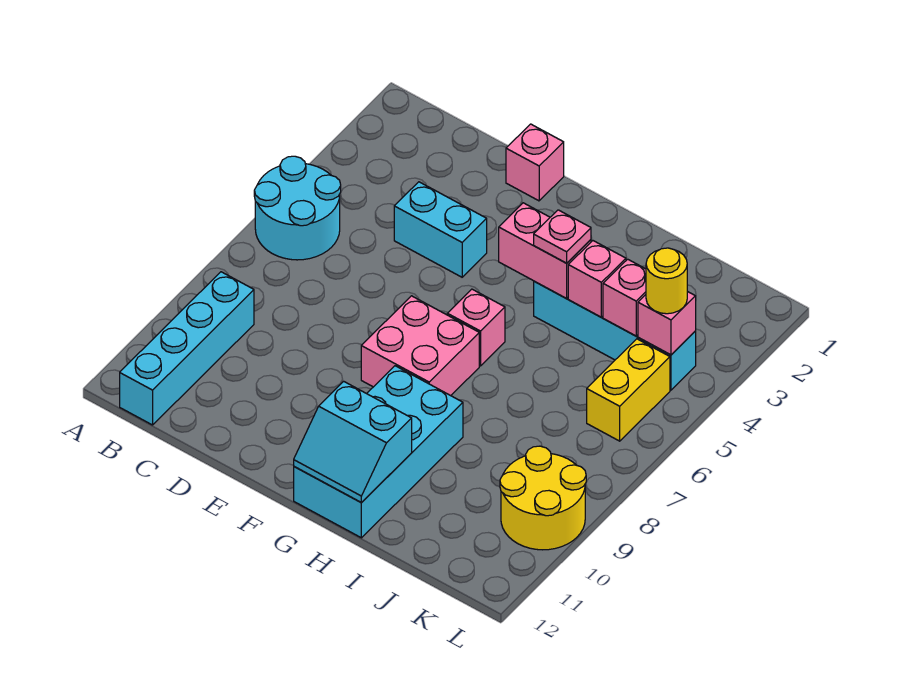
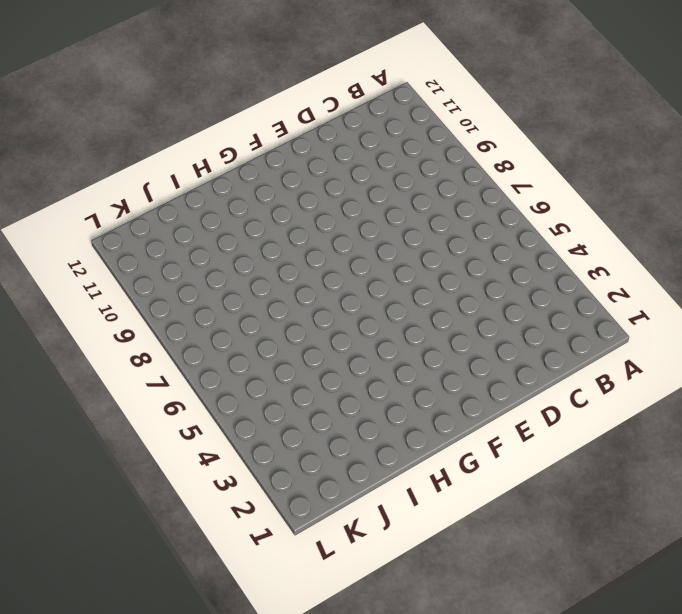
none -> cyan 2x2 round brick [254,156,341,260]
none -> cyan 1x4 brick [120,272,254,425]
none -> cyan 1x2 brick [394,182,487,277]

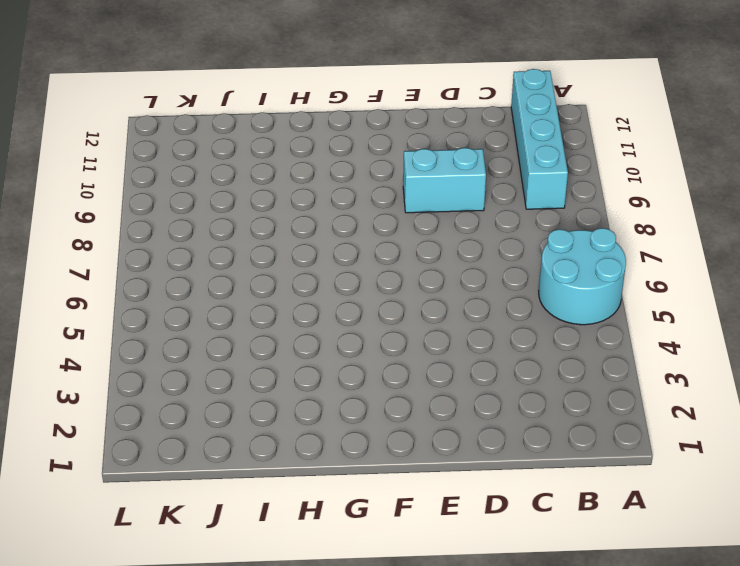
cyan 1x2 brick [403,148,486,213] -> cyan 1x2 brick moved to [394,182,487,277]
none -> pink 1x1 brick [506,124,564,201]
none -> pink 2x2 brick [361,296,479,396]
none -> pink 1x1 brick [447,289,505,366]

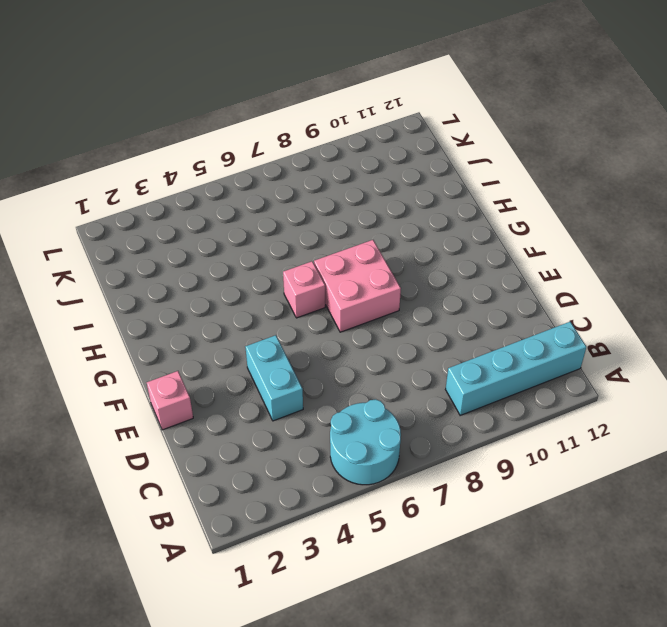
none -> cyan 2x4 brick [294,366,463,538]
none -> cyan 1x4 brick [534,281,696,390]
none -> yellow 1x2 brick [587,339,670,441]

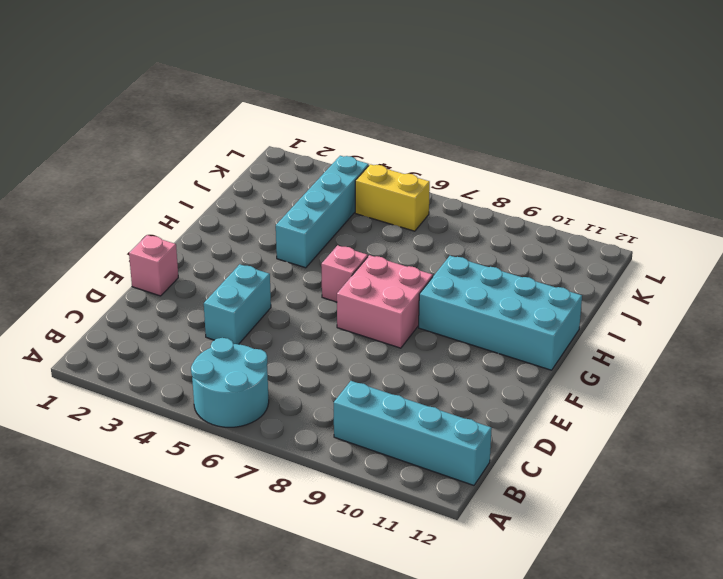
none -> yellow 2x2 round brick [500,446,586,550]
none -> pink 1x2 brick [499,203,591,298]
none -> cyan 2x2 slope [294,381,412,503]

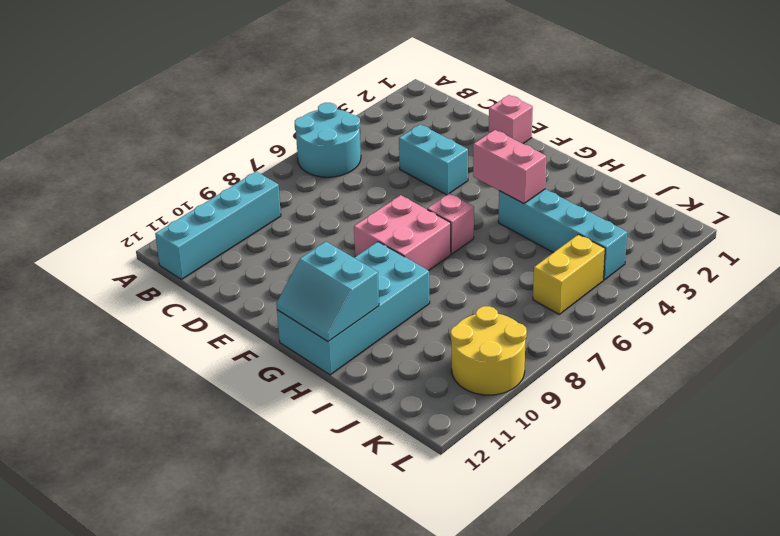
none -> pink 1x1 brick [568,241,626,317]
none -> pink 1x1 brick [603,259,646,336]
none -> pink 1x1 brick [638,291,696,355]

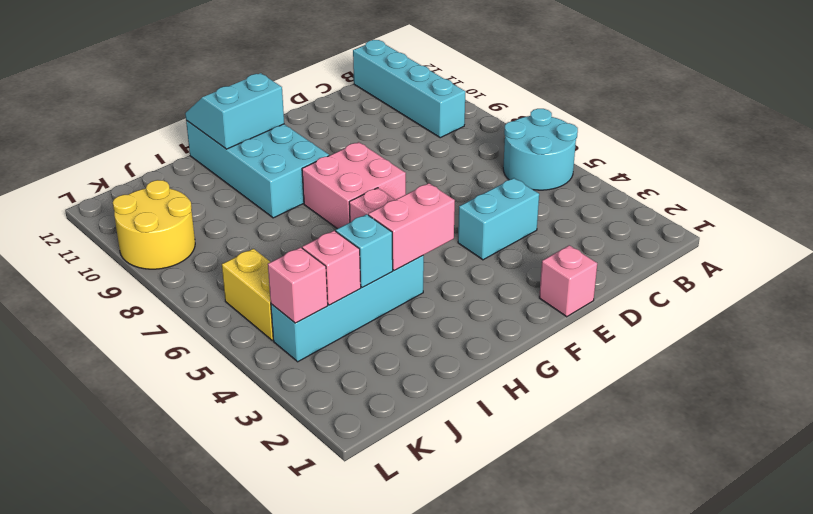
cyan 1x1 brick [336,214,393,287] -> pink 1x1 brick [568,241,626,317]
none -> pink 1x1 plate [534,210,591,263]
none -> yellow 1x1 round brick [646,248,687,314]

